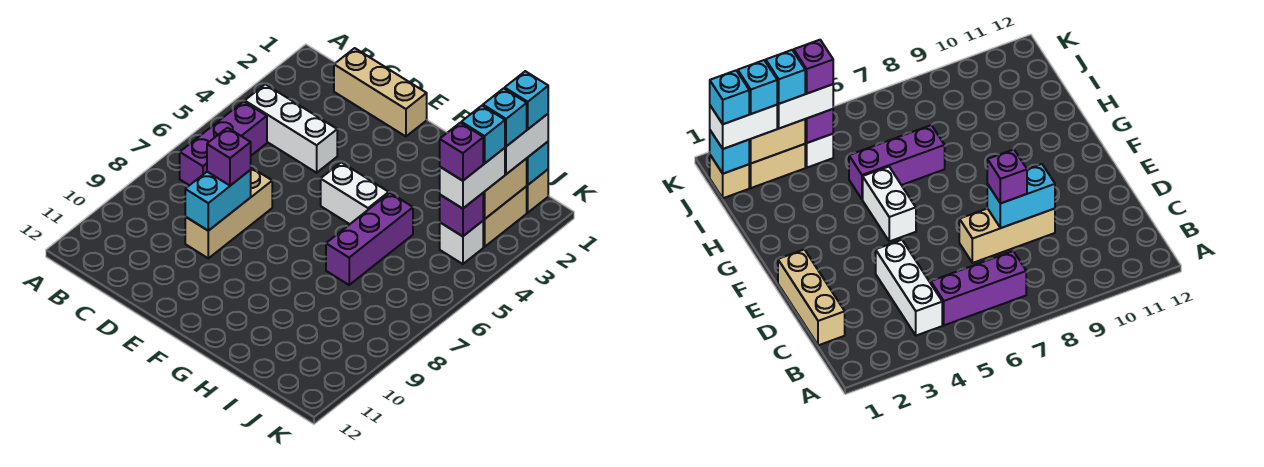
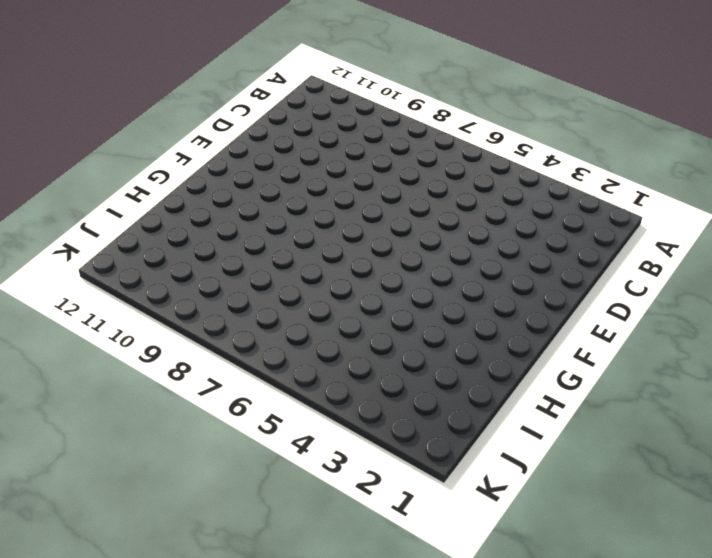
none -> white 1x3 brick [245,84,337,173]
none -> purple 1x3 brick [180,101,267,185]
none -> tan 1x3 brick [334,48,427,136]

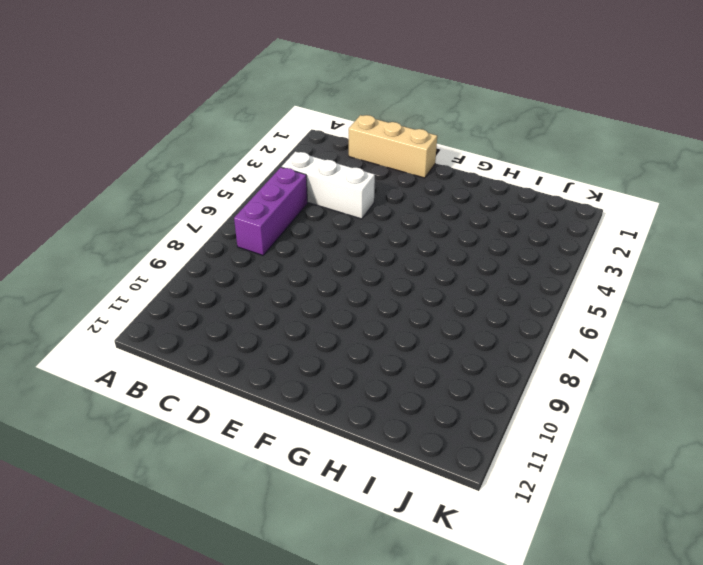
none -> tan 1x3 brick [185,168,272,258]
none -> white 1x2 brick [321,162,389,224]
none -> purple 1x3 brick [326,193,413,285]

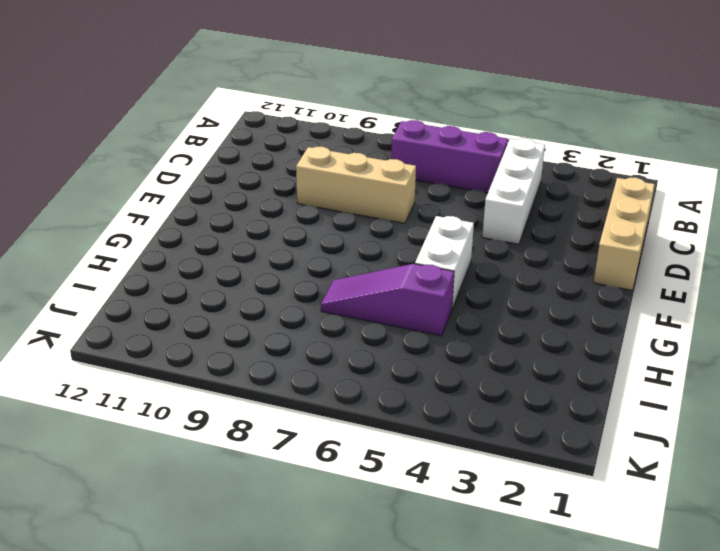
purple 1x3 slope [321,264,454,336] -> purple 1x3 brick [326,193,413,285]
none -> tan 1x1 brick [527,170,548,213]
none -> tan 1x2 brick [483,186,527,247]
none -> white 1x1 brick [440,221,483,264]

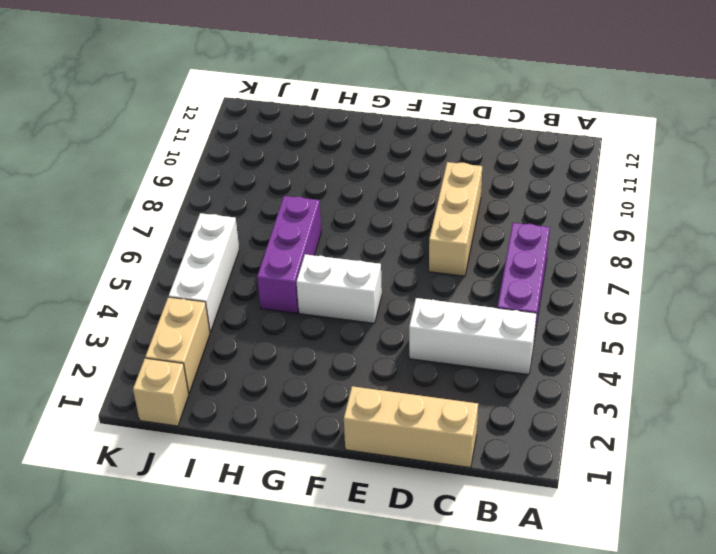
white 1x3 brick [169,213,239,332] -> white 1x1 brick [440,221,483,264]
none -> cyan 1x2 brick [185,170,251,231]
none -> cyan 1x1 brick [526,142,548,185]
none -> tan 1x2 brick [483,159,527,219]

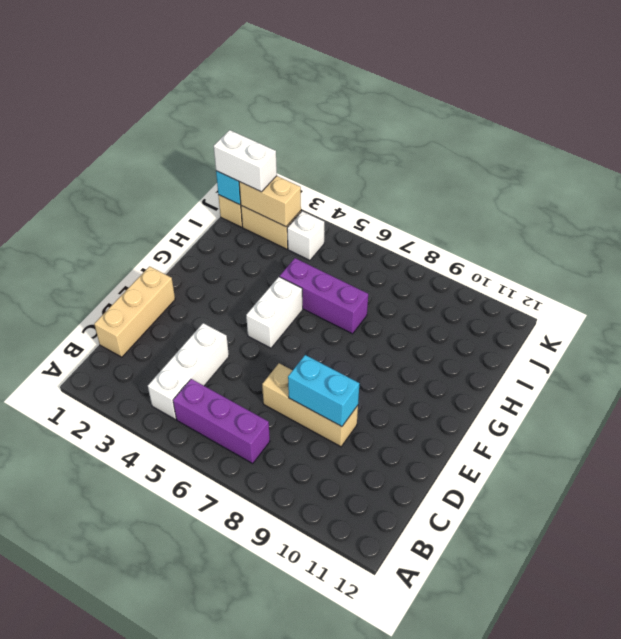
none -> purple 1x1 brick [440,193,483,236]
none -> purple 1x1 brick [207,128,251,186]
none -> white 1x2 brick [440,148,505,209]

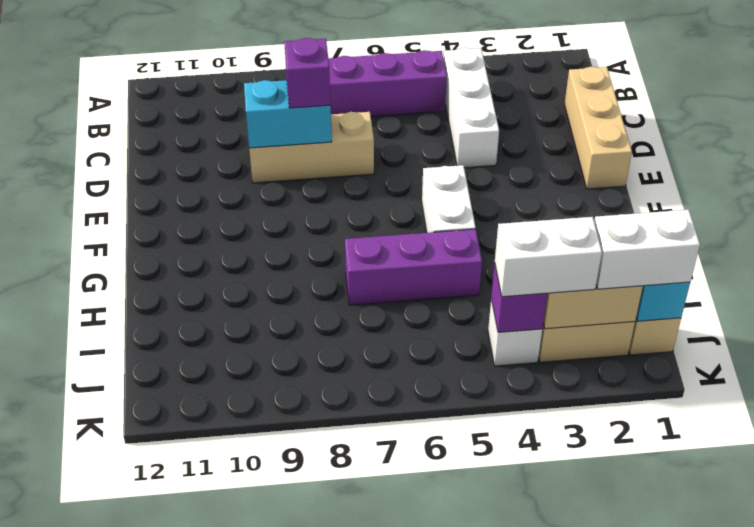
none -> cyan 1x1 brick [505,71,548,129]
none -> cyan 1x1 brick [483,88,527,146]
none -> cyan 1x1 brick [461,106,505,164]

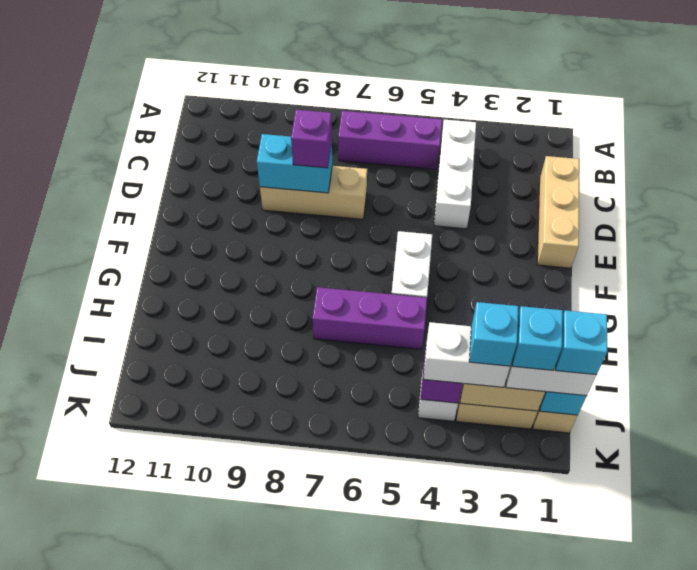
none -> purple 1x1 brick [440,123,483,181]

